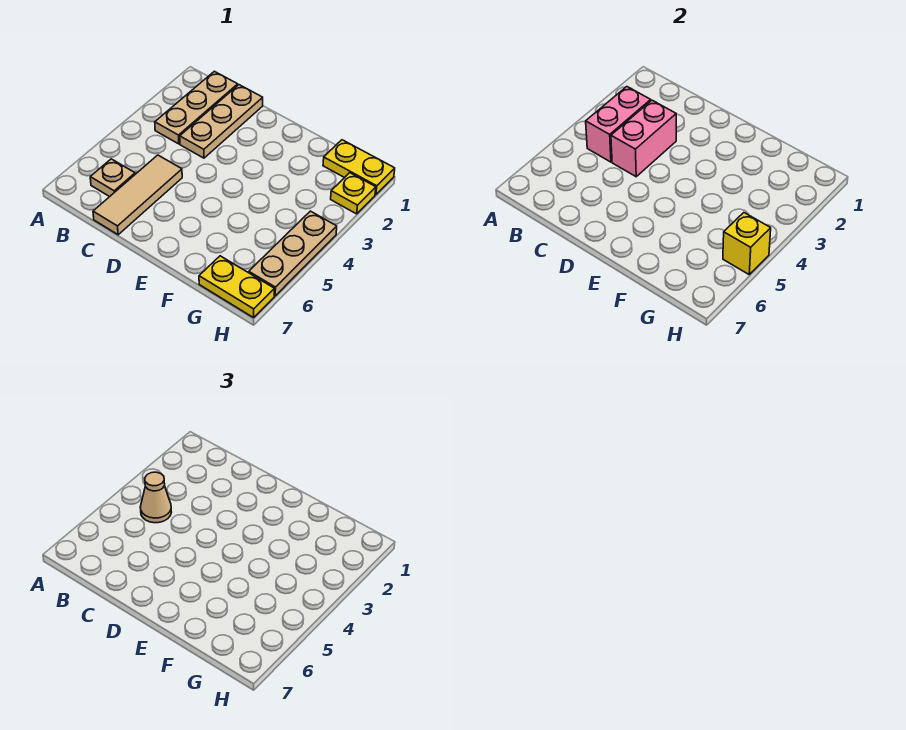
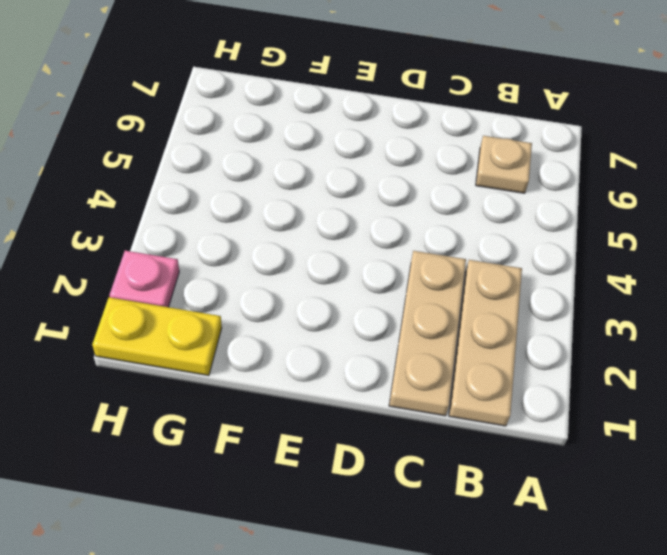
pink 1x1 plate [110,251,179,307] -> yellow 1x1 plate [331,173,376,214]
none -> tan 1x3 tile [93,155,182,235]
none -> yellow 1x2 plate [199,256,275,318]
none -> tan 1x3 plate [249,211,337,296]

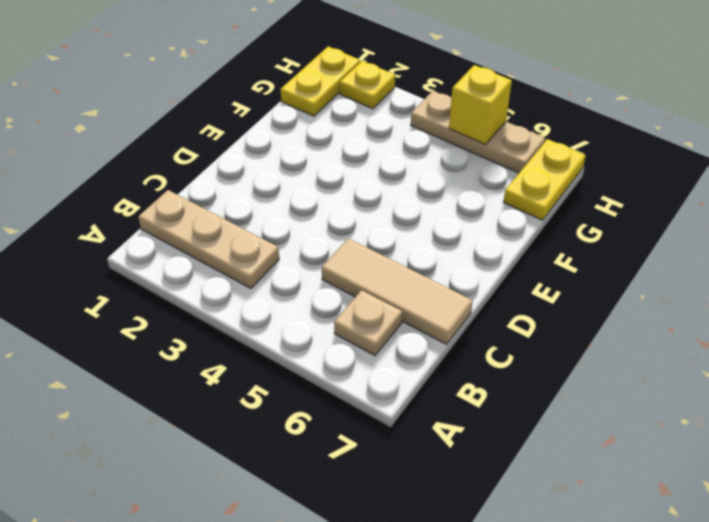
none -> tan 1x3 plate [180,85,263,158]
none -> pink 1x2 brick [586,87,651,162]
none -> pink 1x2 brick [611,100,676,177]

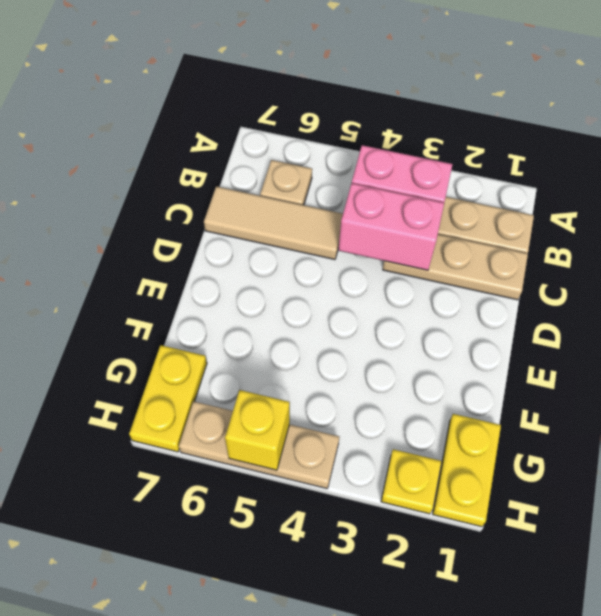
none -> tan 1x1 cone [140,472,171,523]

